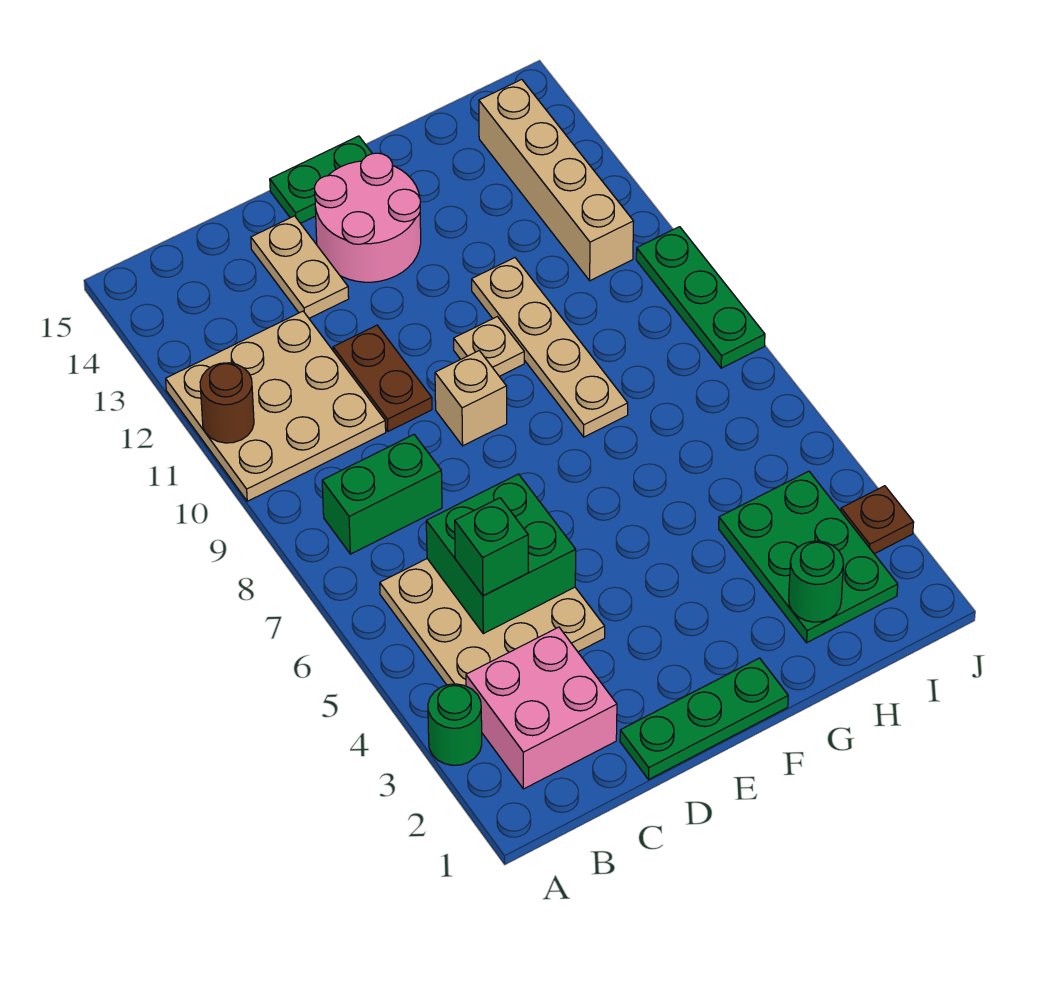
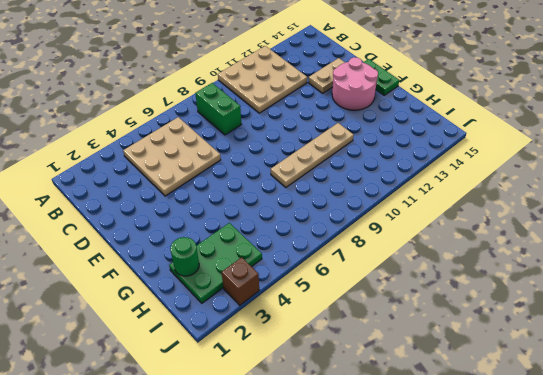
brown 1x1 brick [222,257,259,305] -> brown 1x1 plate [841,486,914,554]
none -> green 1x1 round brick [428,684,482,765]
none -> pink 2x2 brick [466,627,617,789]
none -> green 1x3 plate [620,658,788,780]

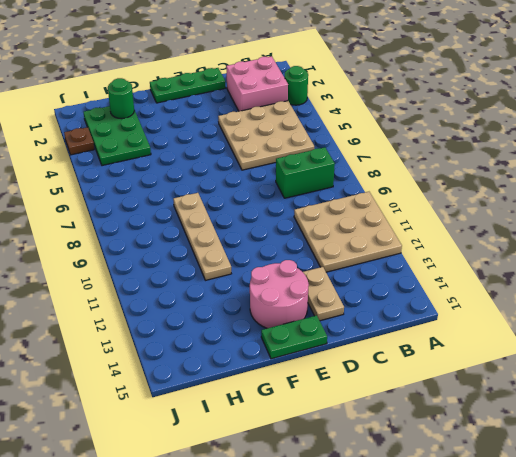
none -> brown 1x2 plate [333,325,432,431]
none -> tan 1x1 brick [435,351,507,446]
none -> tan 1x1 plate [454,317,524,376]

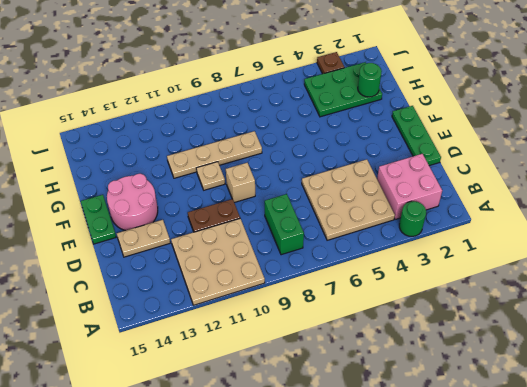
none -> tan 1x4 brick [479,79,634,281]
none -> green 1x3 plate [636,227,765,368]
none -> brown 1x1 round brick [200,363,254,443]

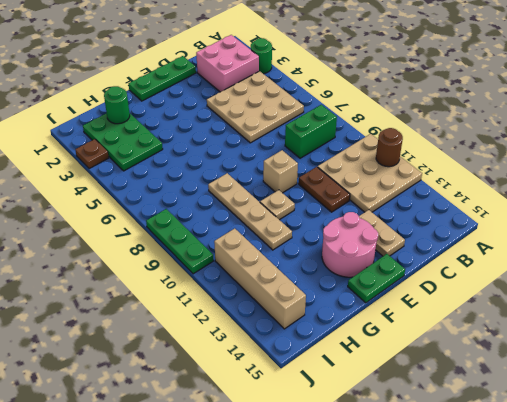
none -> green 2x2 brick [426,474,576,634]
none -> green 1x1 brick [455,498,528,596]

